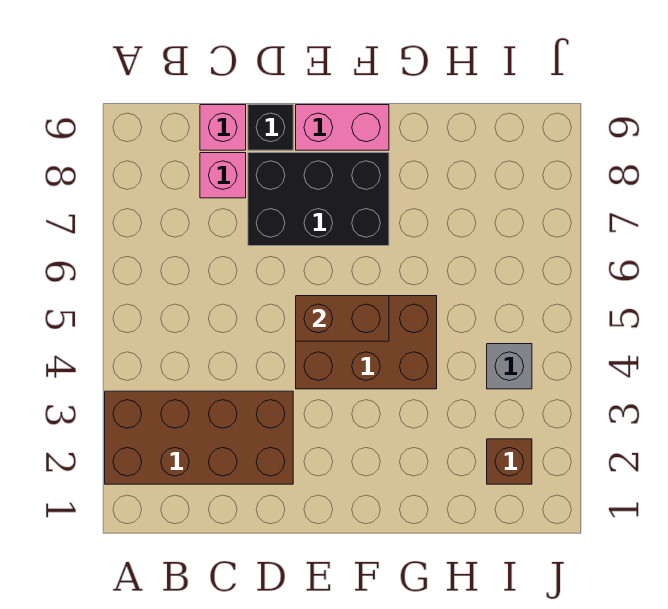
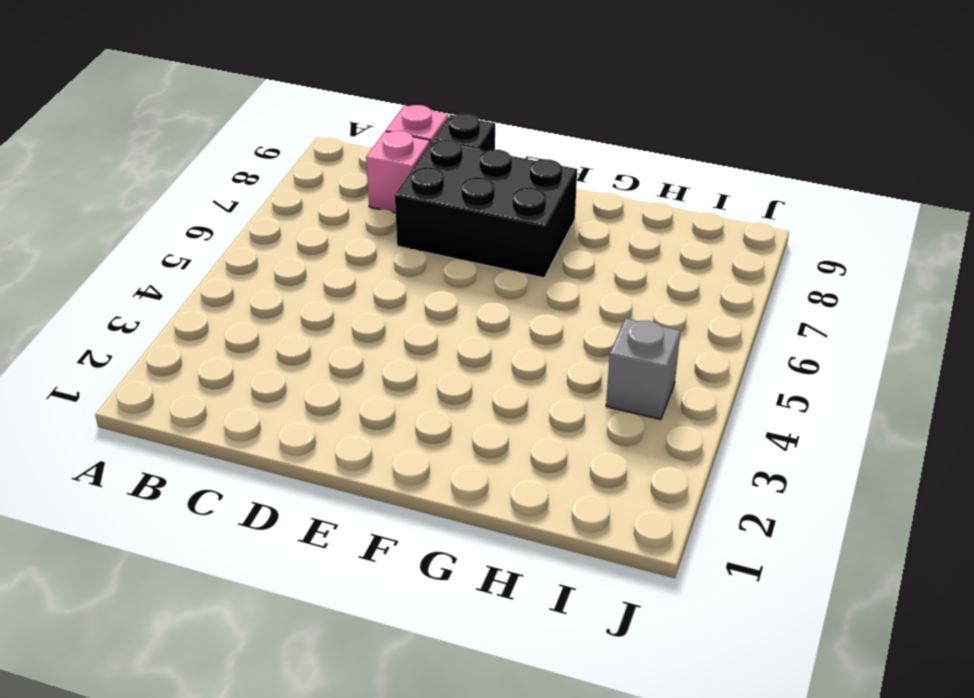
none -> brown 2x4 brick [105,391,293,484]
none -> brown 2x3 brick [296,296,437,389]

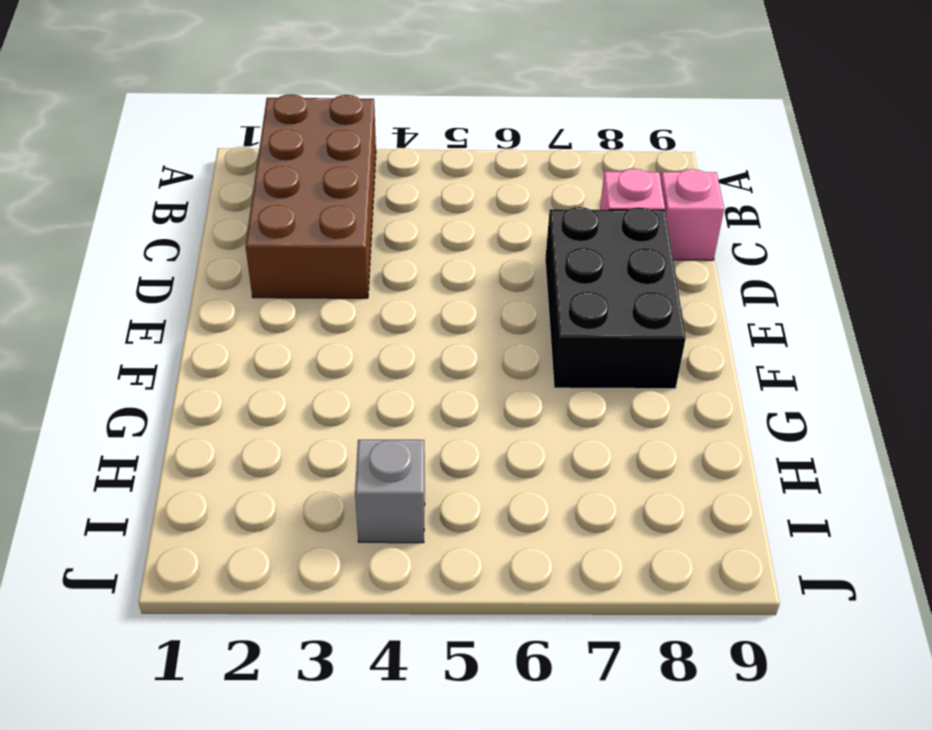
none -> black 1x1 brick [248,105,293,150]
none -> brown 2x3 brick [296,296,437,389]

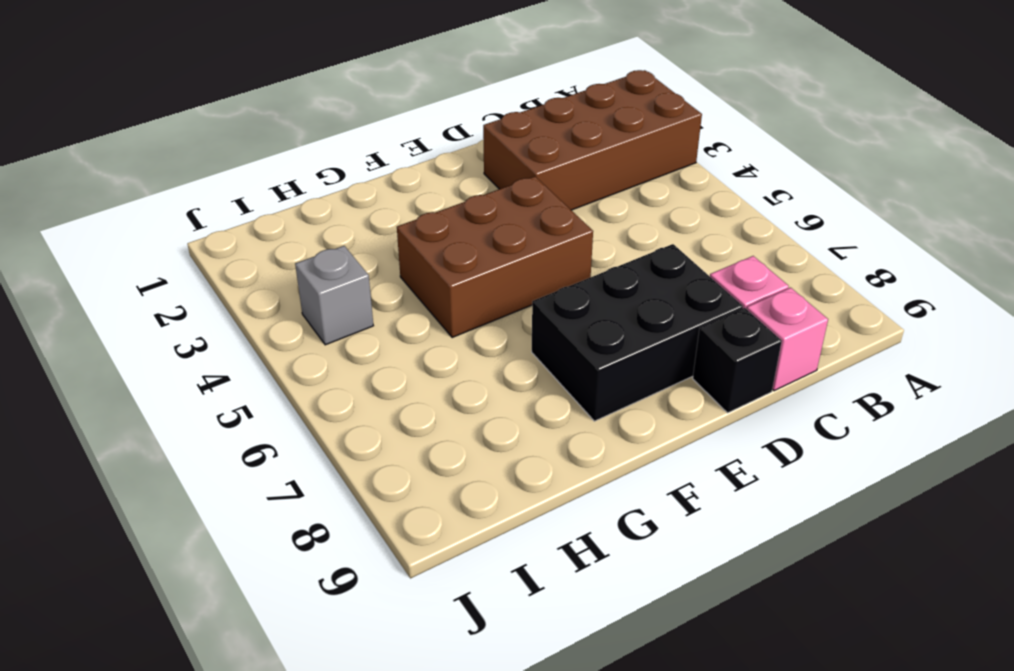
none -> pink 1x2 brick [296,105,389,150]
none -> brown 1x1 brick [487,439,532,484]

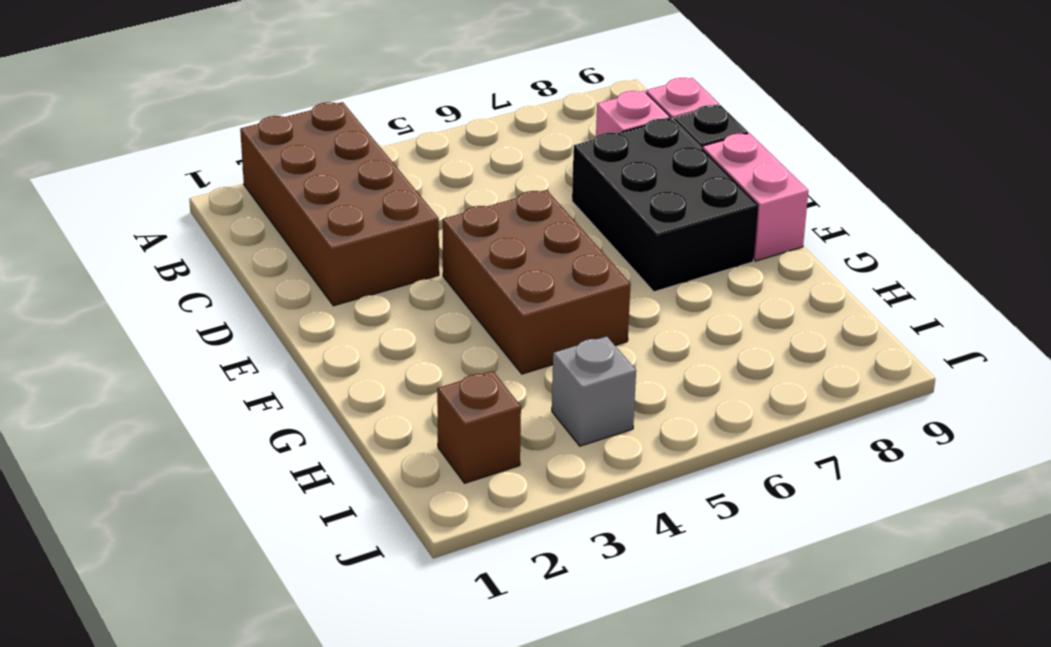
none -> brown 1x2 brick [296,296,389,341]

